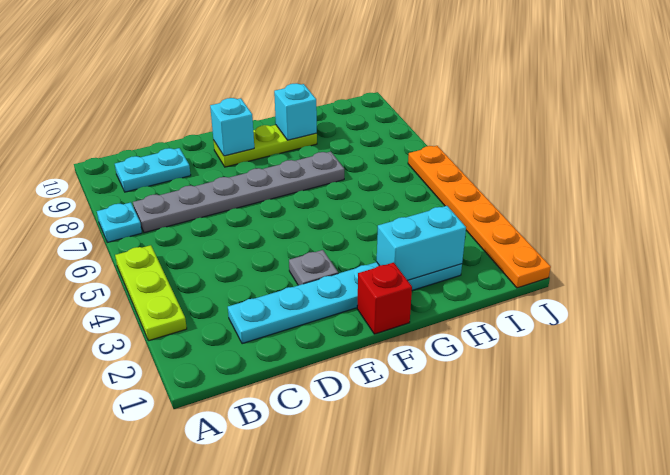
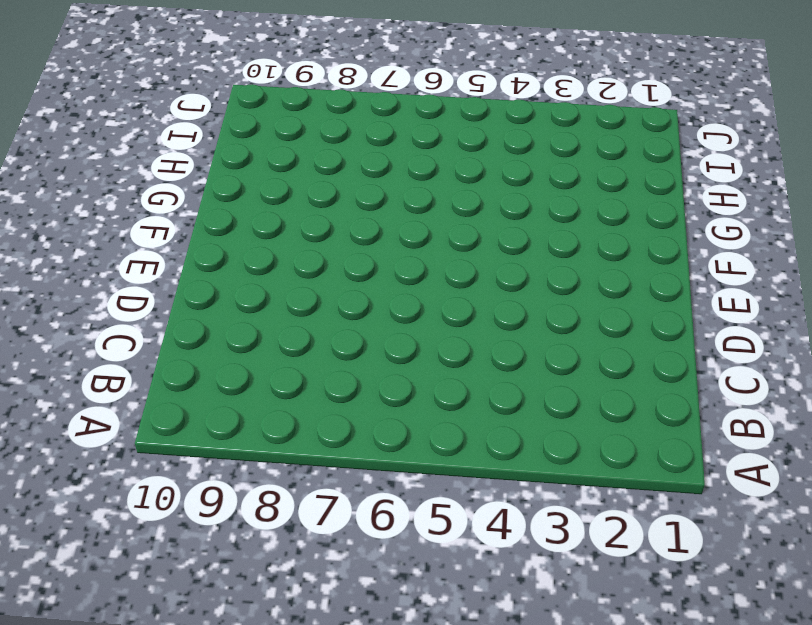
none -> lime 1x3 plate [115,245,187,341]
none -> cyan 1x1 plate [97,202,142,242]
none -> grey 1x6 plate [133,152,344,233]

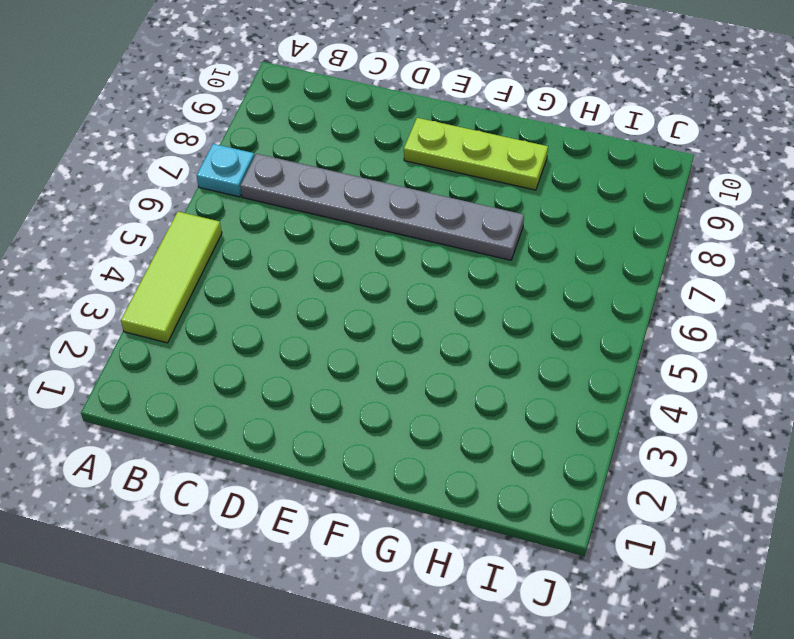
lime 1x3 tile [121,212,222,343] -> lime 1x3 plate [115,245,187,341]
none -> cyan 1x2 plate [115,148,191,192]
none -> cyan 1x6 plate [228,262,462,344]
none -> grey 1x1 plate [289,250,338,285]

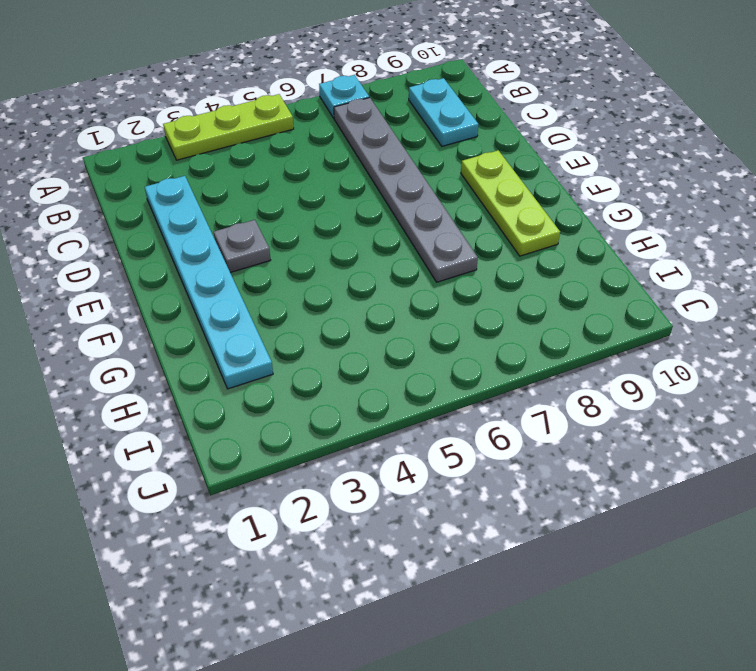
none -> red 1x1 brick [357,262,412,334]
none -> orange 1x6 plate [408,146,551,288]
none -> cyan 1x1 brick [210,98,254,156]

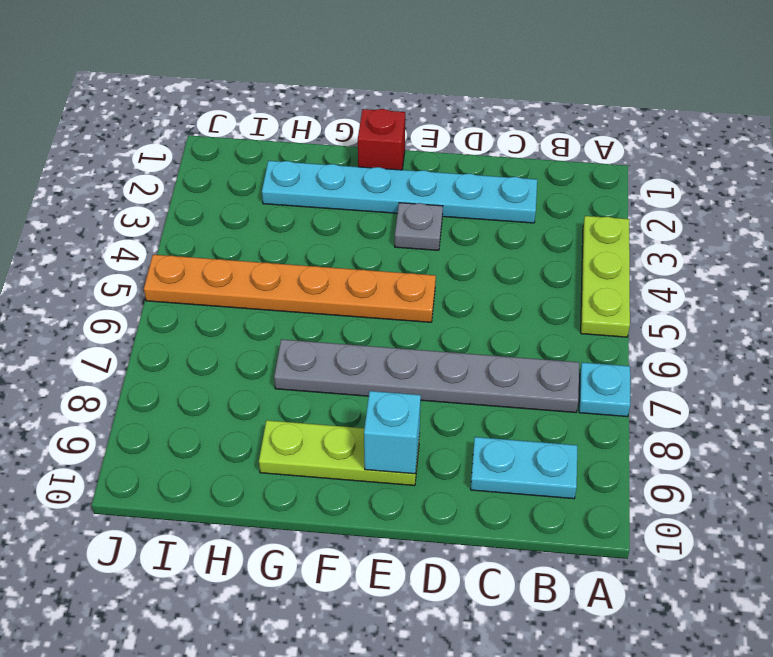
orange 1x6 plate [144,255,436,322] -> orange 1x6 plate turned to [408,146,551,288]
none -> cyan 1x2 brick [377,206,466,280]
none -> cyan 1x1 brick [274,83,317,140]

